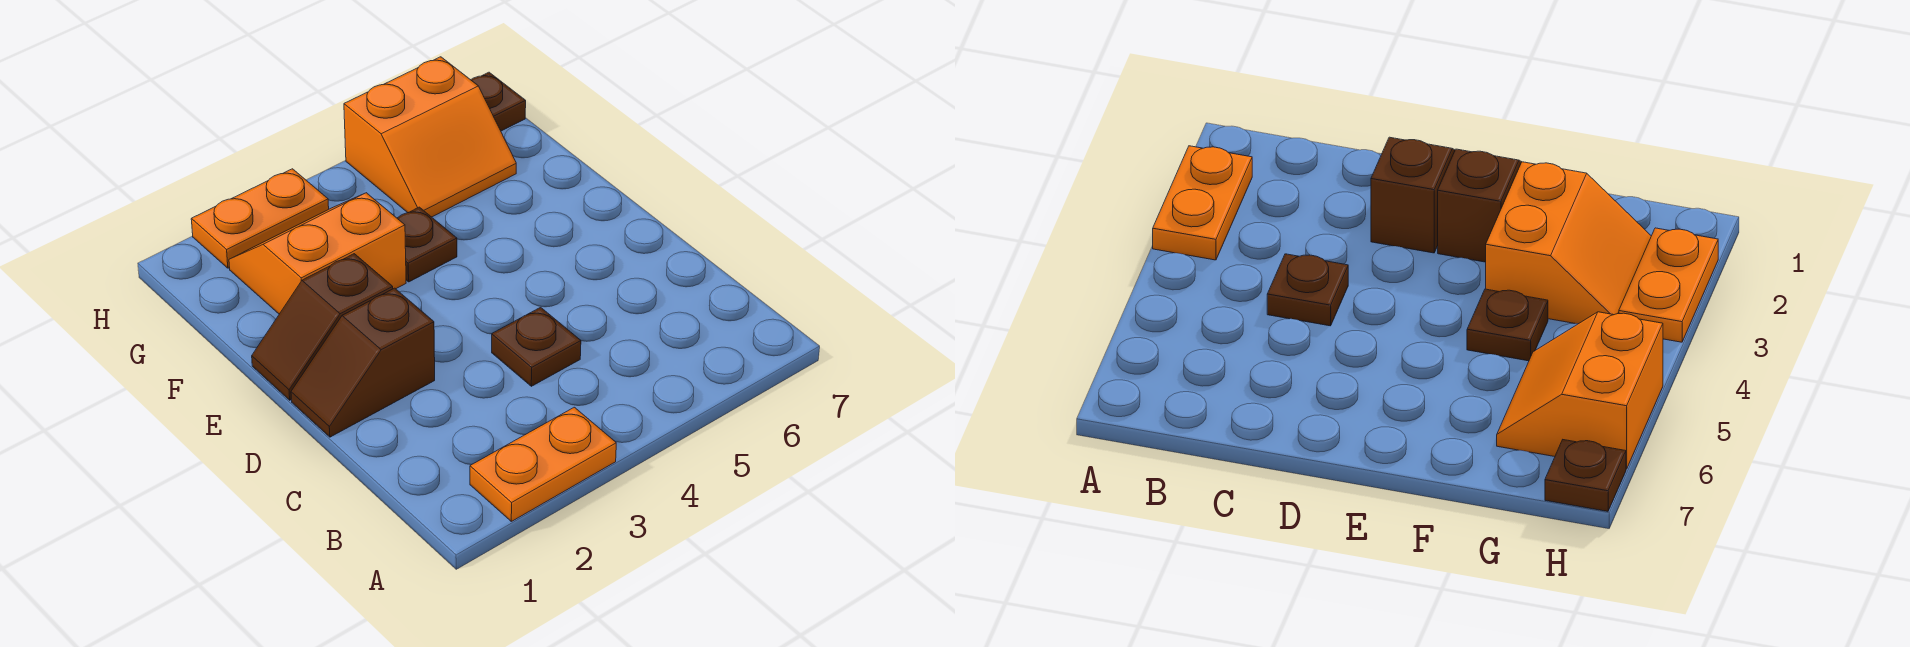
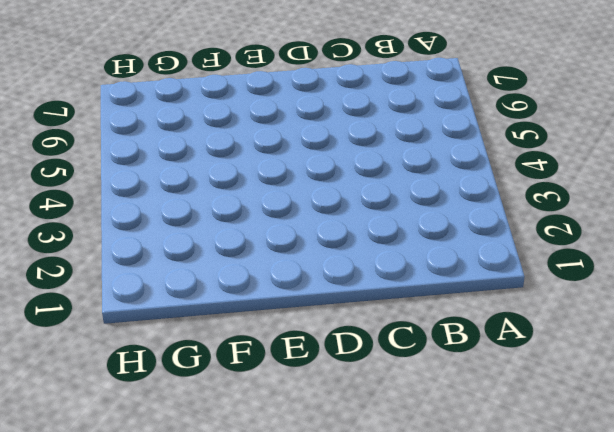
none -> orange 1x2 plate [470,407,616,521]
none -> brown 1x1 plate [492,307,581,386]

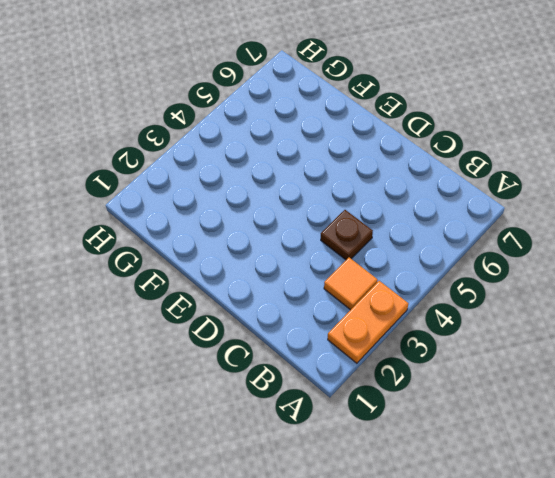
orange 1x1 tile [324,258,378,310] -> none
none -> brown 1x2 slope [291,288,435,437]
none -> brown 1x2 slope [252,254,393,400]

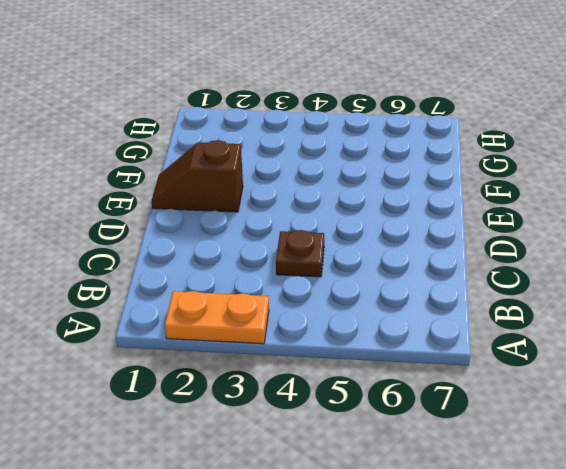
none -> brown 1x2 slope [291,288,435,437]
none -> orange 2x2 slope [229,193,406,314]

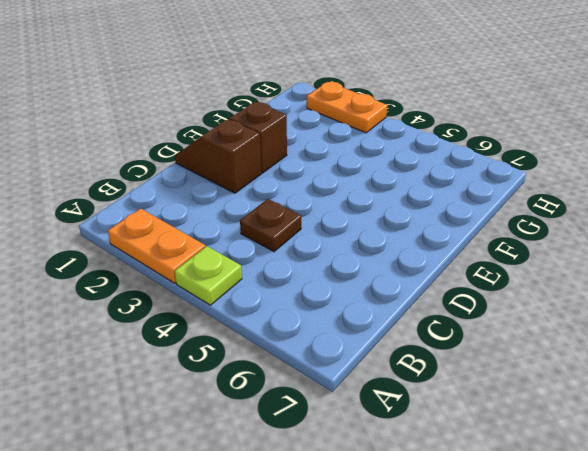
lime 1x1 plate [174,246,242,305] -> none
none -> orange 2x2 slope [229,193,406,314]
none -> brown 1x1 plate [397,207,457,282]

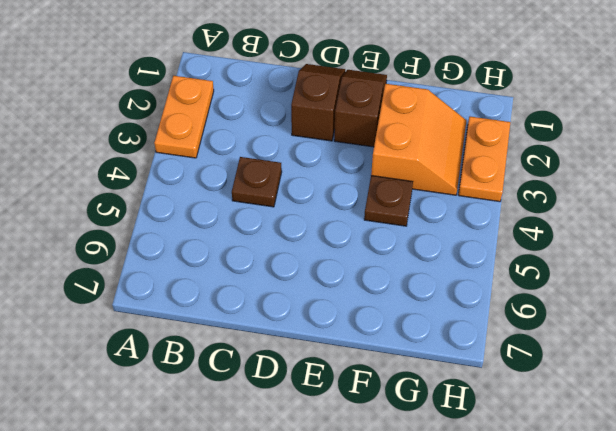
none -> orange 2x2 slope [344,57,516,217]
none -> brown 1x1 plate [471,72,526,131]

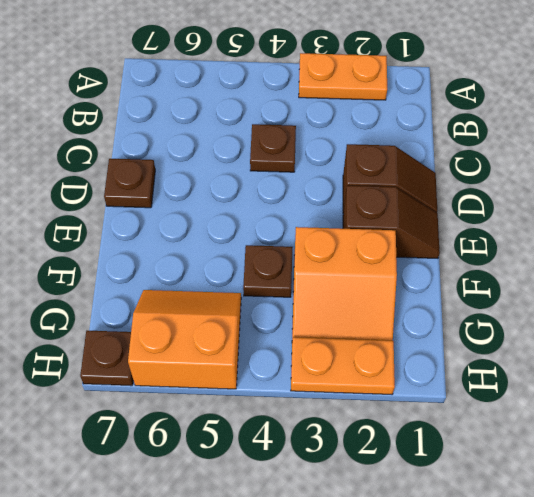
brown 1x1 plate [104,159,155,208] -> none

